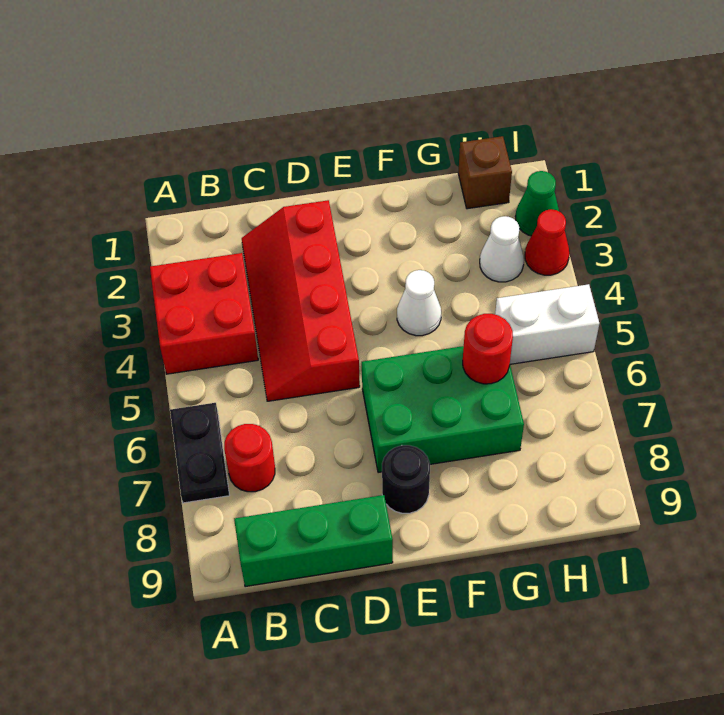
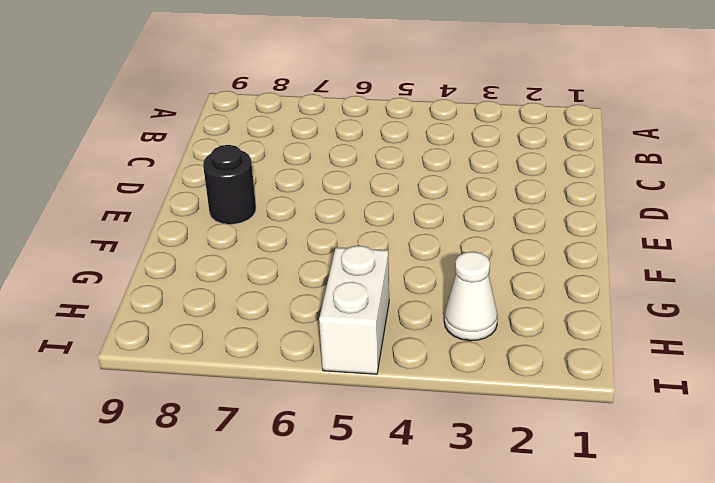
none -> red 2x2 brick [150,253,258,374]
none -> black 1x2 plate [170,403,229,503]
none -> red 1x1 round brick [224,424,275,492]

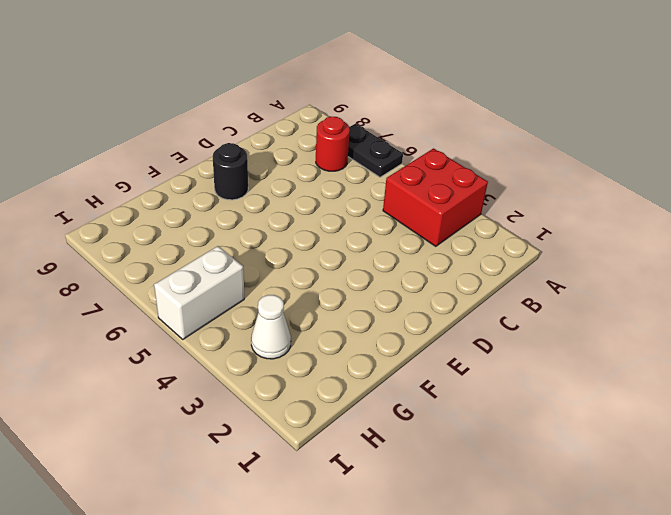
none -> green 1x3 brick [234,495,393,587]
none -> red 2x4 slope [242,200,360,401]
none -> green 2x3 brick [362,346,524,473]

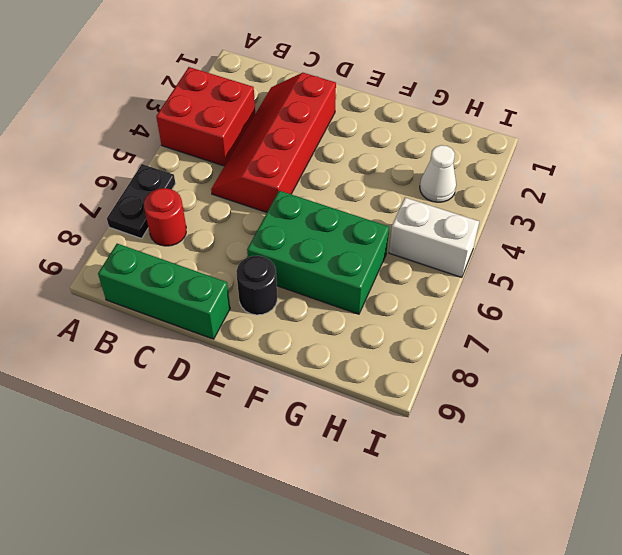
none -> white 1x1 cone [397,270,441,336]
none -> brown 1x1 brick [458,136,512,209]
none -> green 1x1 cone [515,171,559,236]

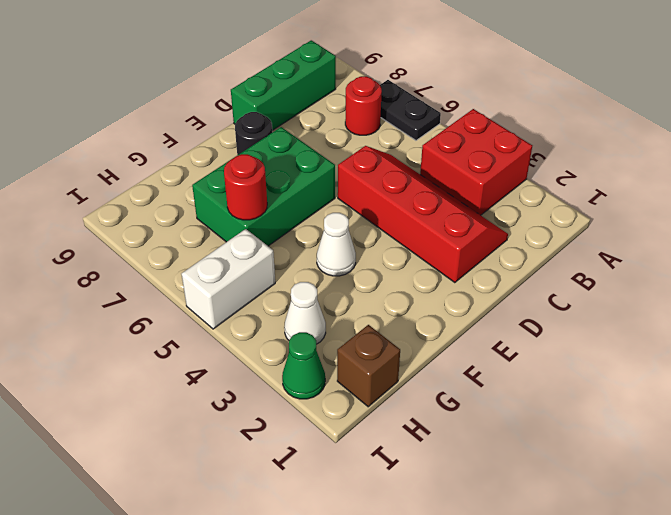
none -> red 1x1 cone [525,209,569,275]

